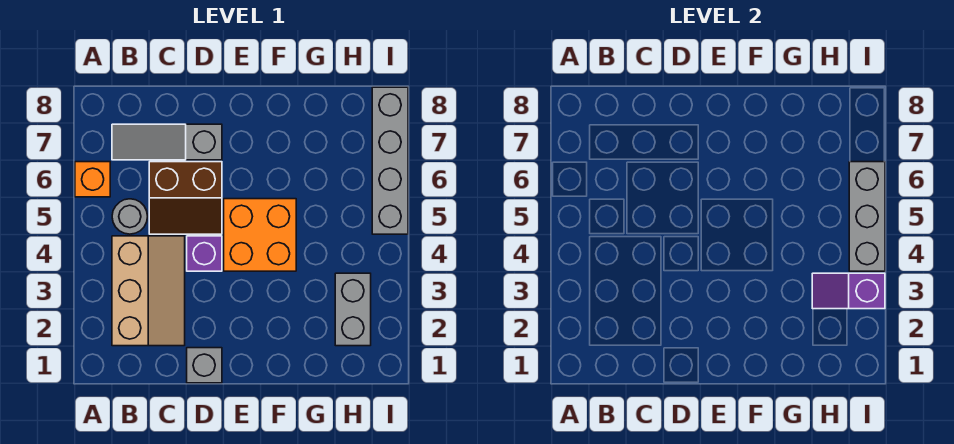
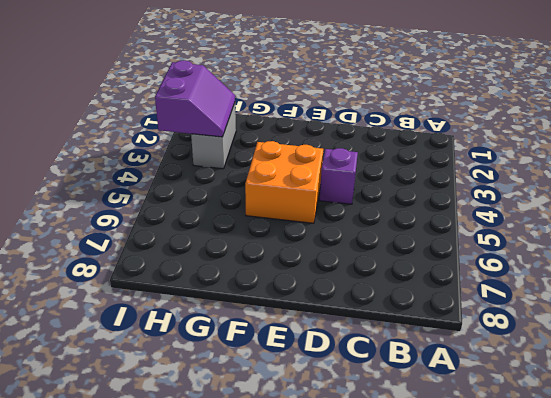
purple 2x2 slope [155,61,235,137] -> purple 1x2 slope [812,273,885,309]
none -> orange 1x1 brick [75,162,110,197]
none -> tan 2x3 slope [112,236,185,346]
none -> grey 1x1 round brick [112,199,148,234]

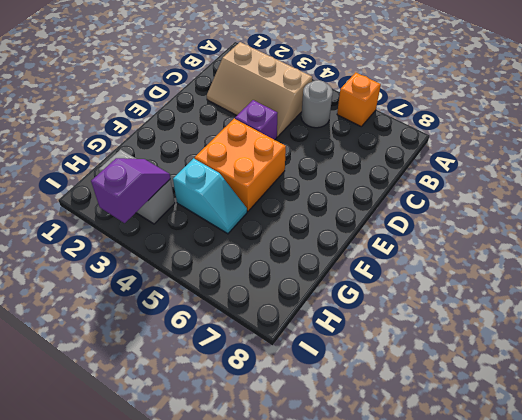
cyan 1x2 slope [173,158,247,234] -> none
none -> grey 1x3 slope [112,124,222,160]
none -> brown 2x2 slope [149,162,222,234]
none -> grey 1x1 brick [187,348,222,383]

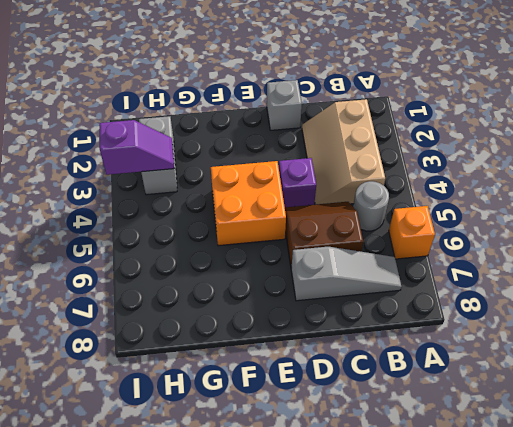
none -> grey 1x4 brick [372,87,408,234]
none -> grey 1x3 brick [849,162,885,271]

